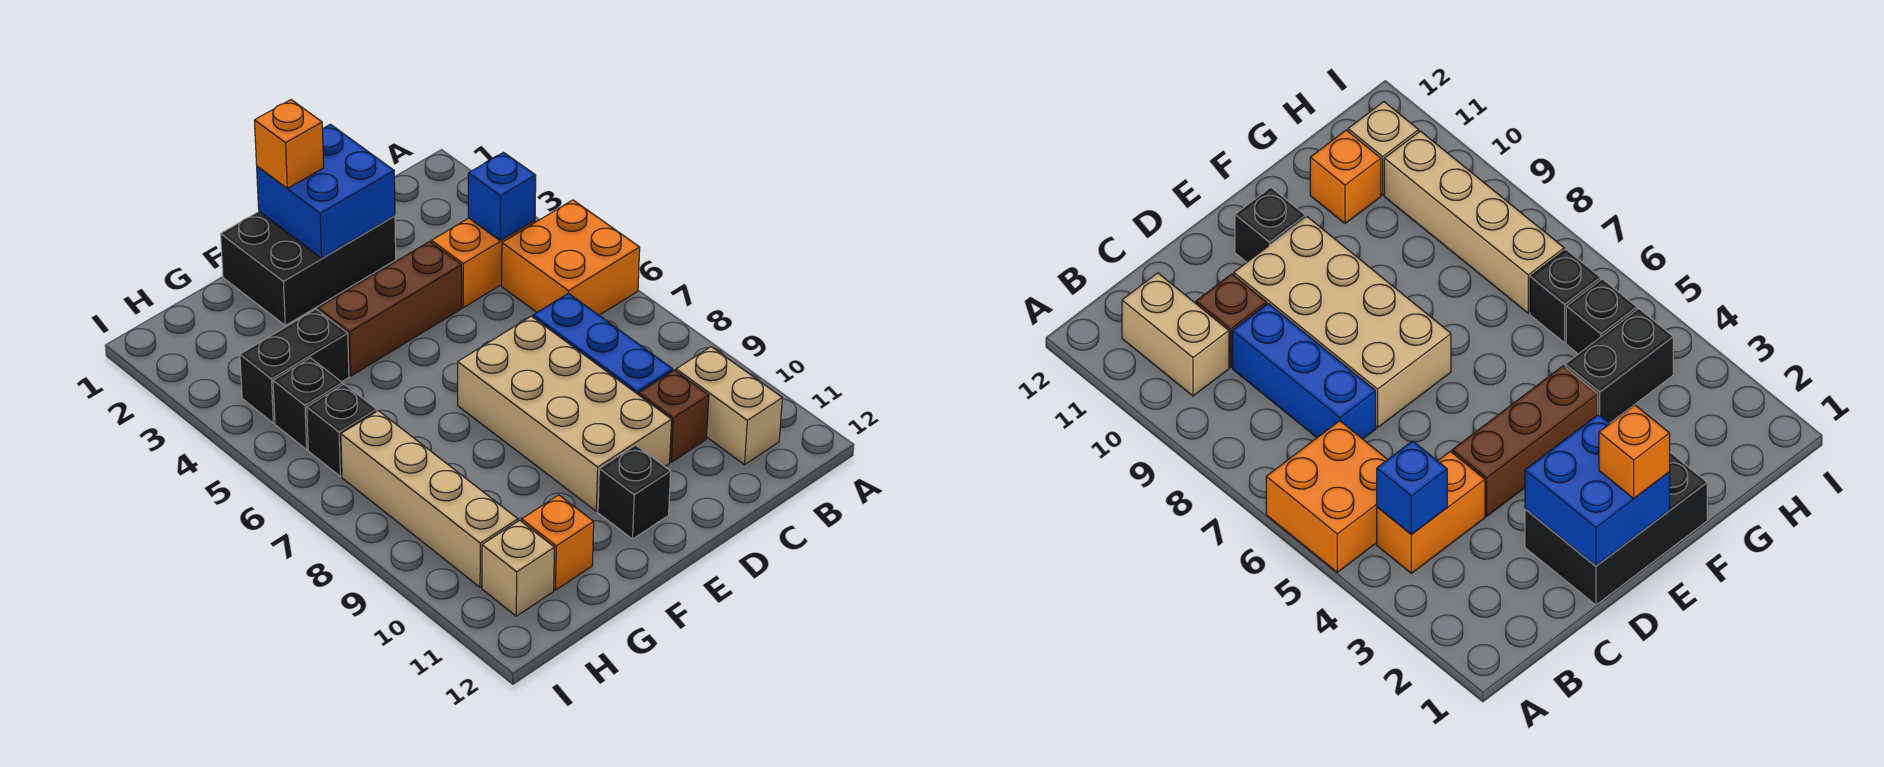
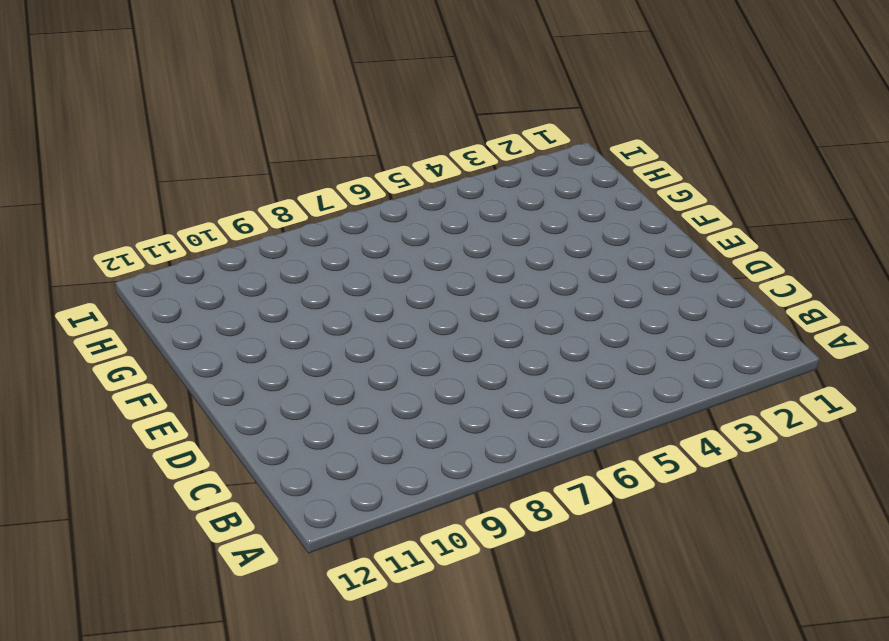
none -> orange 2x2 brick [502,200,640,315]
none -> orange 1x2 brick [431,218,535,308]
none -> tan 1x2 brick [676,347,782,465]

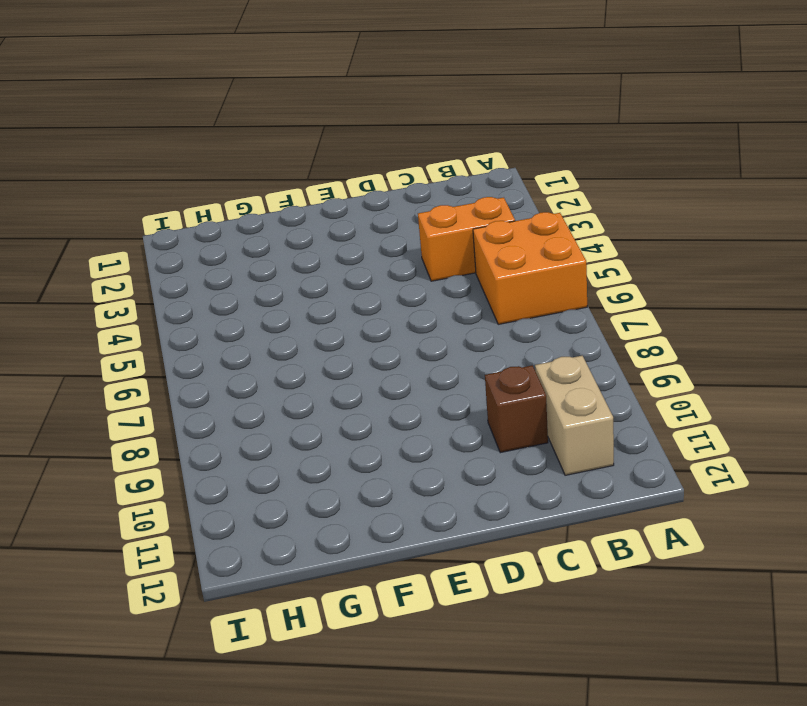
none -> blue 1x3 brick [533,293,673,395]
none -> black 2x3 brick [221,212,396,325]
none -> brown 1x3 brick [318,241,462,376]

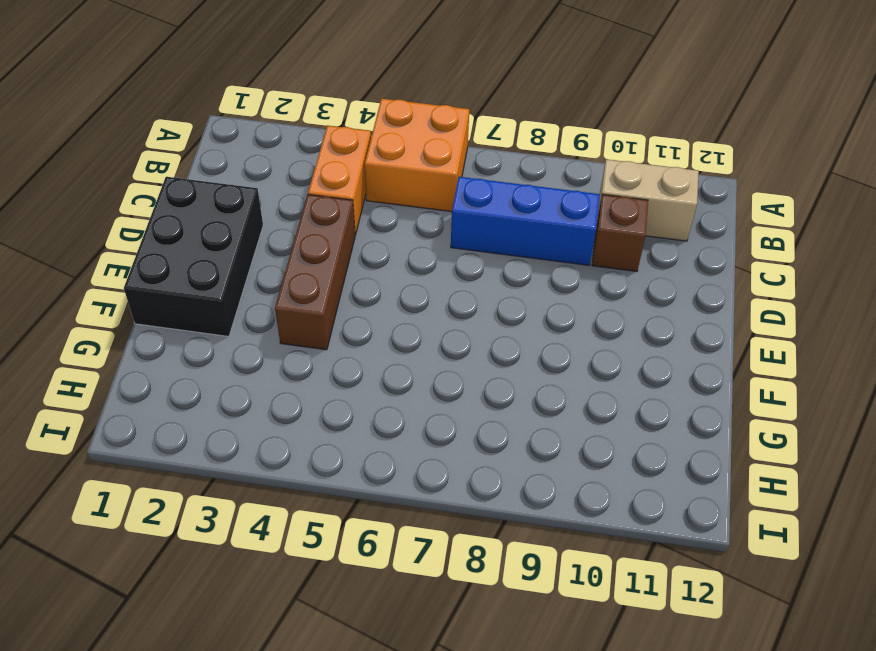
none -> tan 2x4 brick [458,316,672,511]
none -> black 1x1 brick [598,445,671,539]
none -> black 1x2 brick [240,309,349,423]

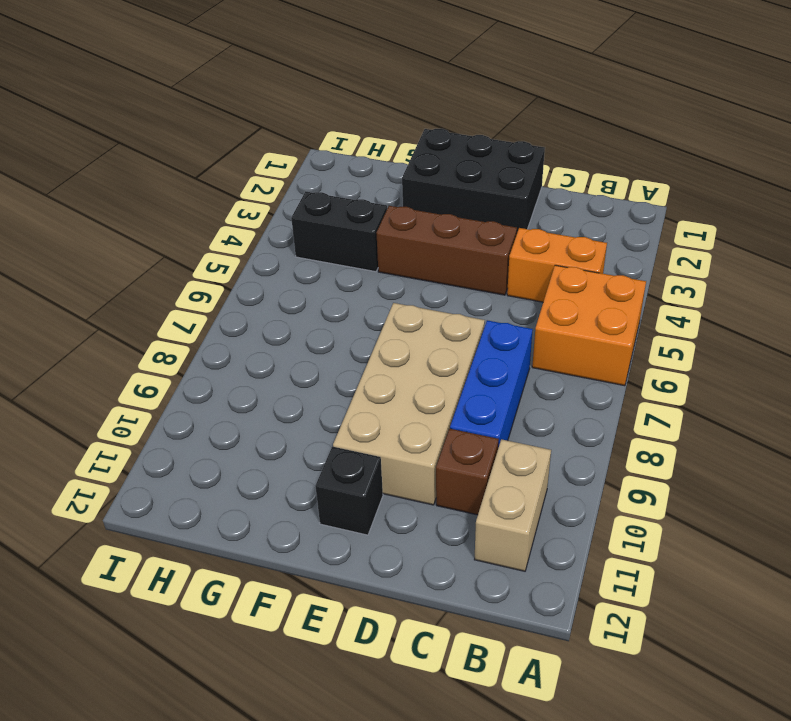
none -> orange 1x1 brick [522,495,594,590]
none -> black 1x1 brick [273,358,343,450]
none -> black 1x1 brick [307,384,377,477]

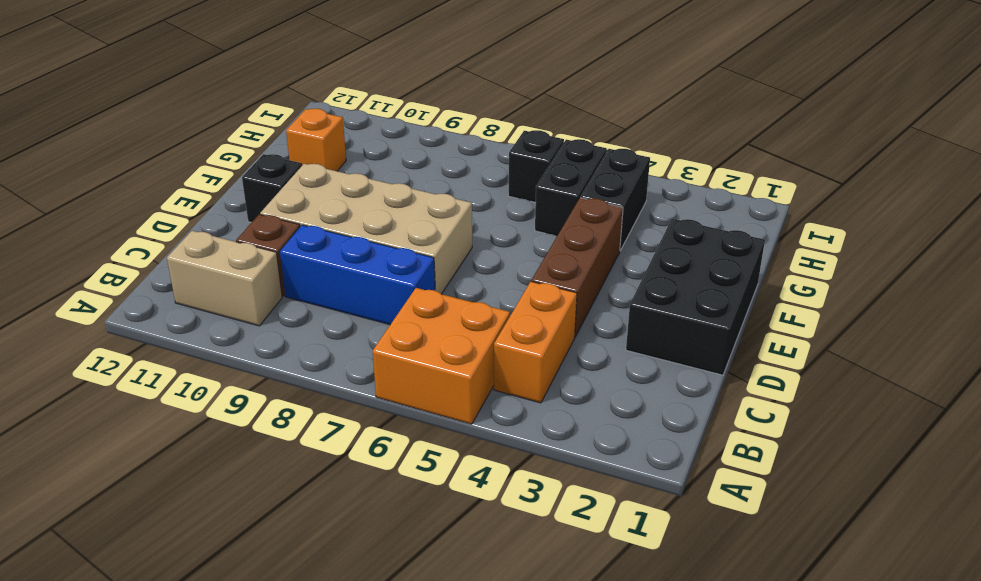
black 1x2 brick [535,139,607,236] -> black 1x1 brick [273,358,343,450]
none -> tan 1x4 brick [341,411,518,587]
none -> tan 1x1 brick [482,520,555,616]
none -> blue 1x1 brick [468,152,536,241]

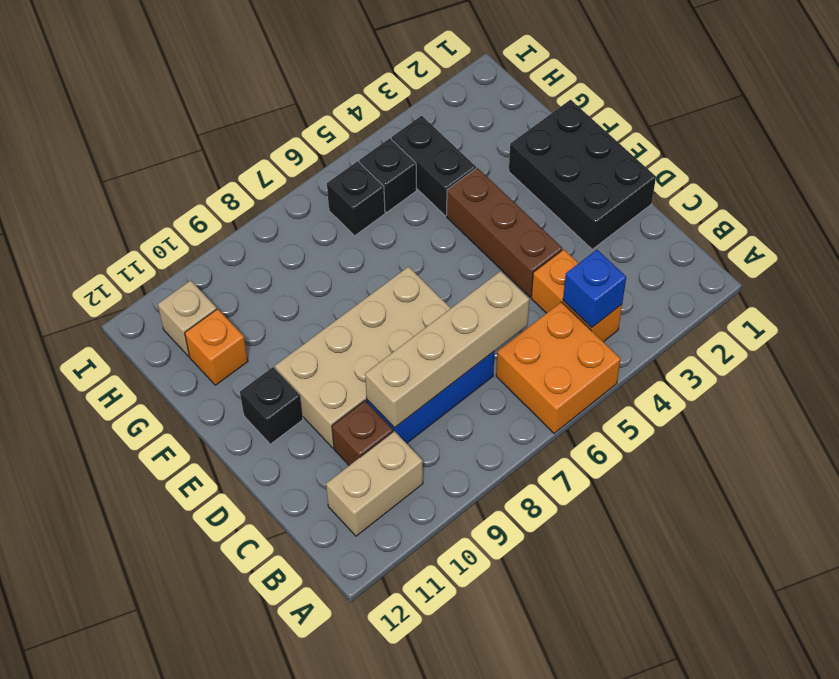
tan 1x4 brick [365,271,529,428] -> tan 1x4 brick moved to [341,411,518,587]
none -> blue 2x2 brick [257,124,395,258]
none -> orange 1x1 brick [254,100,324,188]

